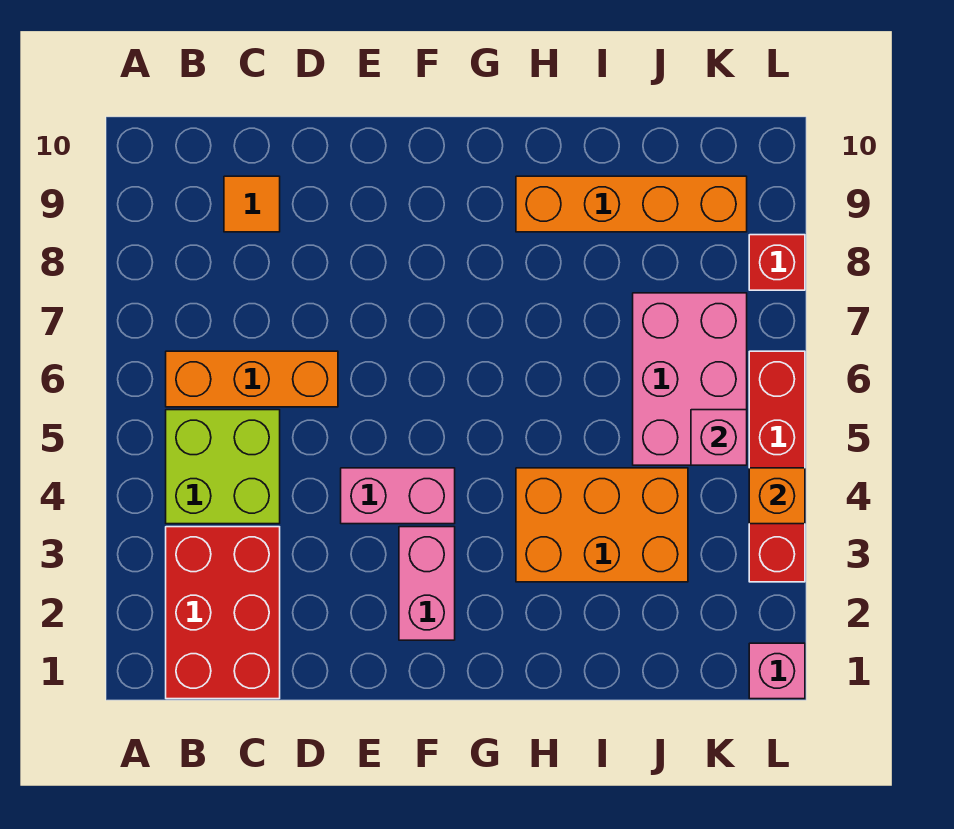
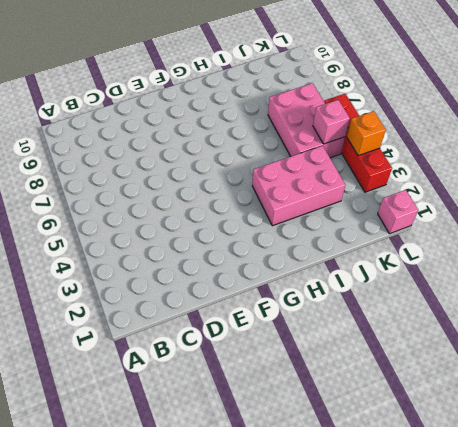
pink 2x3 brick [252,146,345,226] -> orange 2x3 brick [516,468,688,582]
none -> red 2x3 brick [166,527,280,699]
none -> lime 2x2 brick [166,410,280,524]
none -> orange 1x3 brick [166,351,338,407]

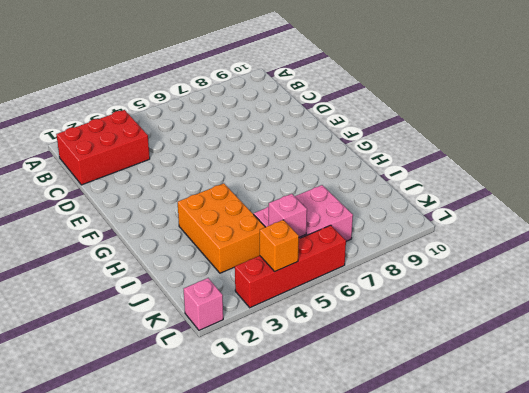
none -> lime 2x2 brick [166,410,280,524]
none -> orange 1x3 brick [166,351,338,407]
none -> orange 1x1 tile [224,176,280,232]

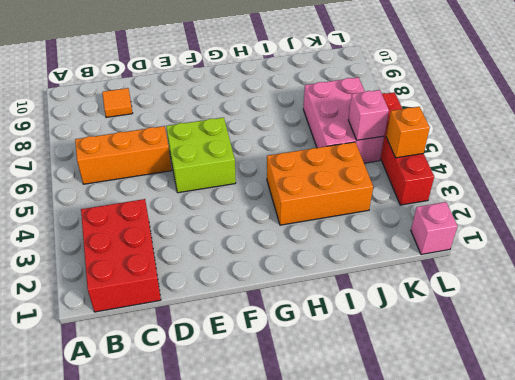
lime 2x2 brick [166,117,236,193] -> lime 2x2 brick moved to [166,410,280,524]
none -> pink 1x2 brick [341,468,455,524]
none -> pink 1x2 brick [399,527,455,640]
none -> orange 1x4 brick [516,176,747,232]

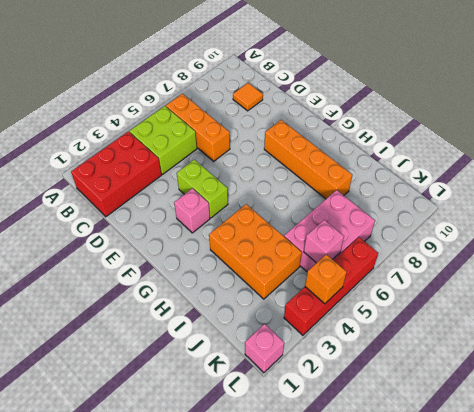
lime 1x2 brick [177,160,228,218] -> pink 1x2 brick [341,468,455,524]
pink 1x1 brick [174,188,210,233] -> pink 1x2 brick [399,527,455,640]
orange 1x4 brick [264,120,352,199] -> orange 1x4 brick moved to [516,176,747,232]
none -> red 1x1 brick [749,235,805,290]

